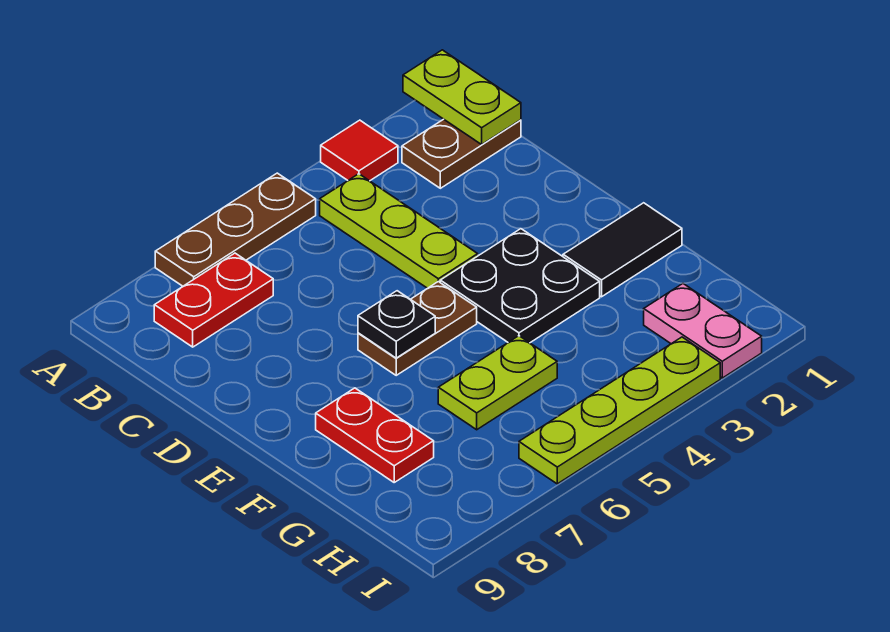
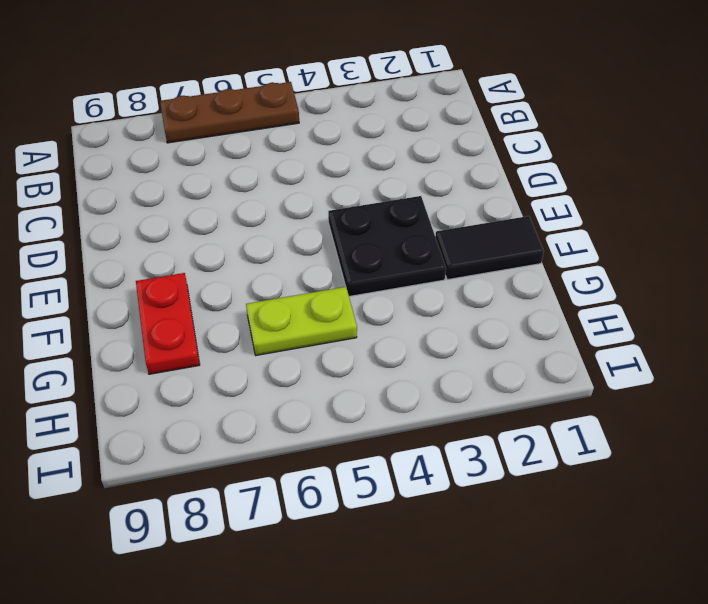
none -> red 1x1 tile [321,120,398,181]
none -> brown 1x2 plate [402,119,521,188]
none -> lime 1x3 plate [320,174,478,288]

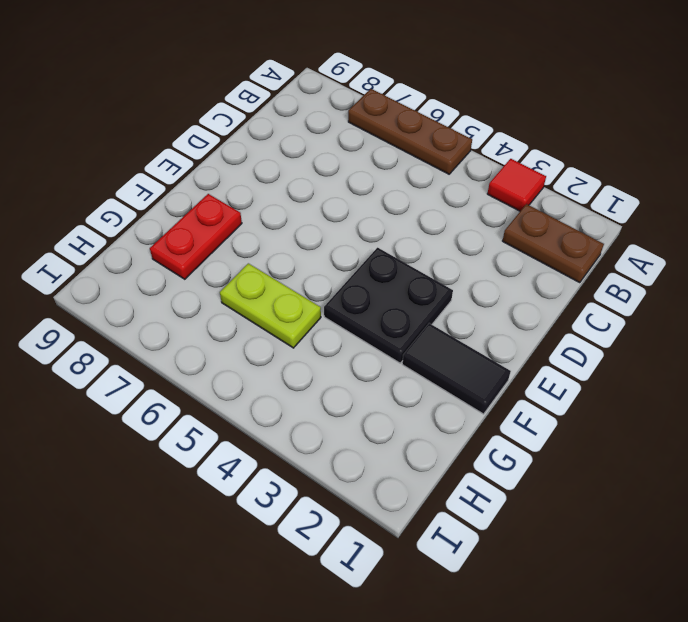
none -> lime 1x3 plate [320,174,478,288]
none -> red 1x2 plate [154,253,273,347]
none -> brown 1x2 plate [358,281,477,375]

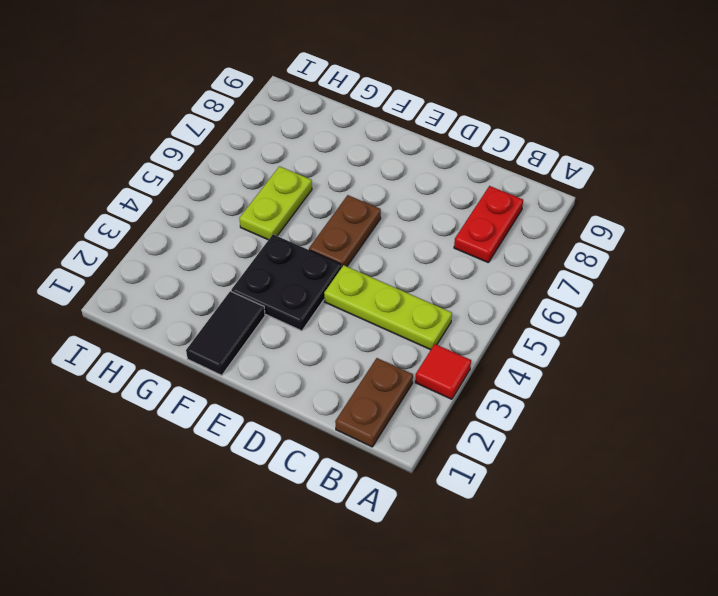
none -> brown 1x3 plate [155,173,316,286]
none -> red 1x2 plate [316,388,434,482]
none -> pink 1x2 plate [644,284,762,378]

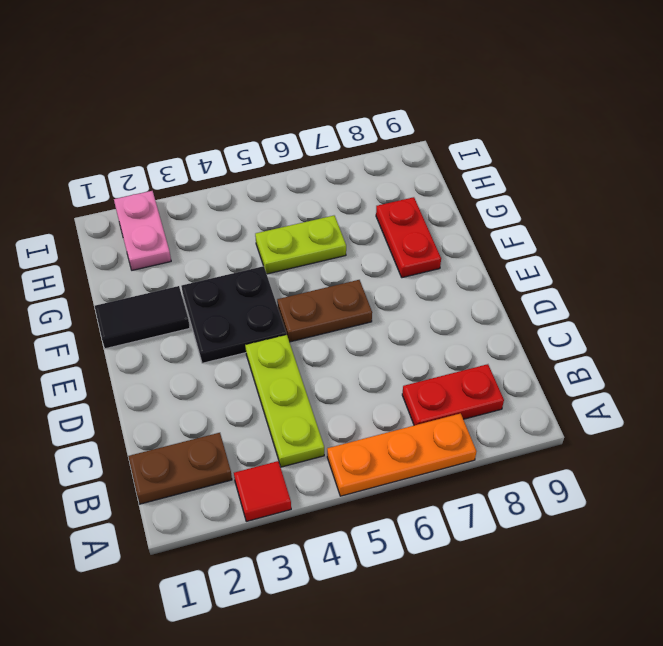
orange 1x3 plate [327,413,476,496] -> brown 1x3 plate [155,173,316,286]
none -> lime 1x4 plate [519,337,720,484]
none -> lime 1x2 plate [403,50,521,144]
none -> black 1x1 plate [358,291,435,358]

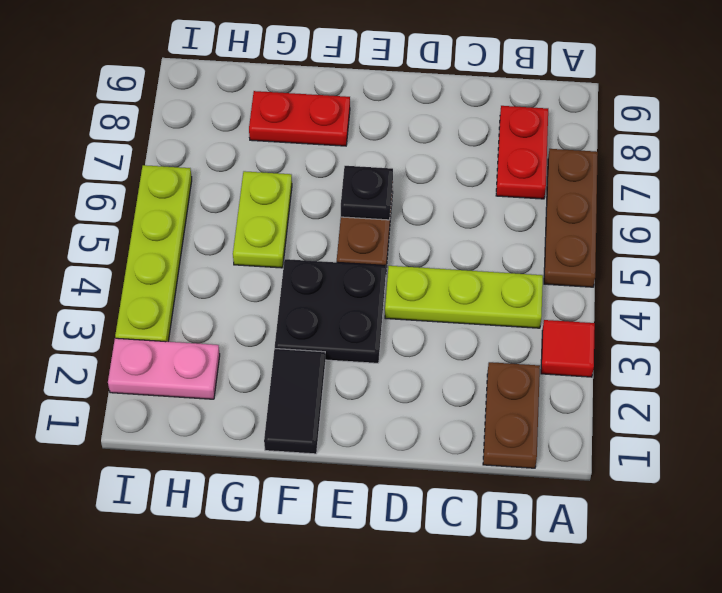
none -> lime 1x2 plate [403,50,521,144]

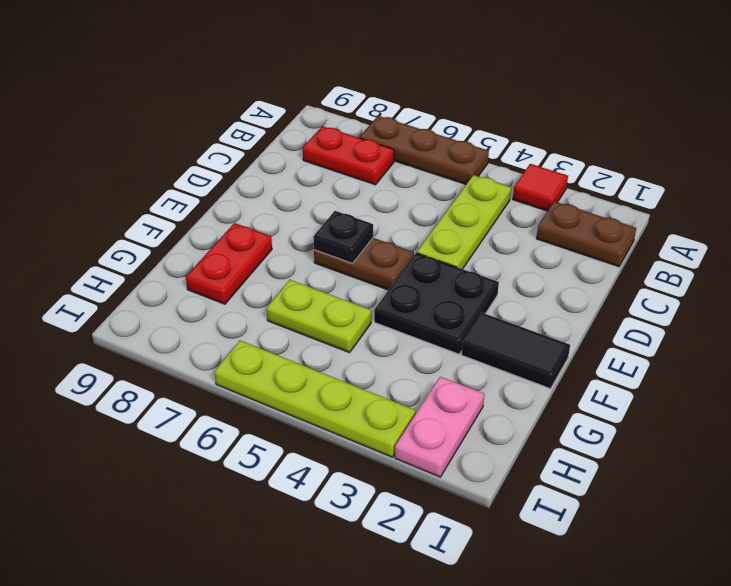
none -> lime 1x2 plate [403,50,521,144]

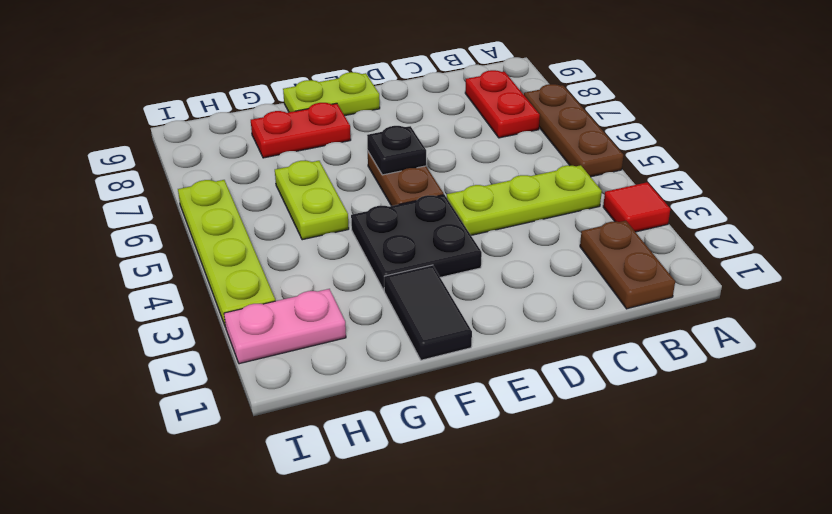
lime 1x2 plate [283,72,380,116] -> lime 1x2 plate moved to [403,50,521,144]

